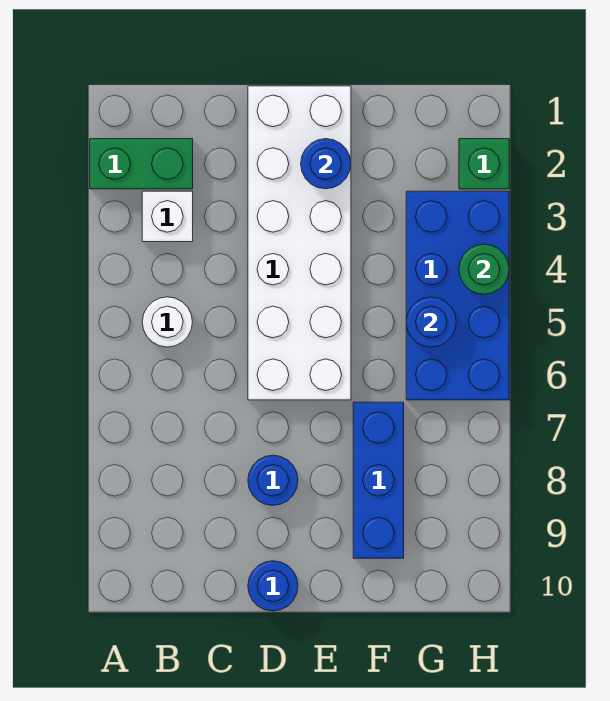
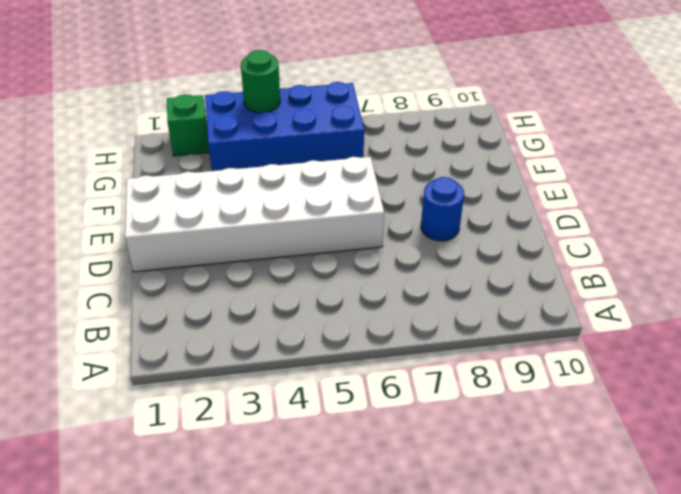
none -> green 1x2 brick [90,139,193,189]
none -> white 1x1 brick [142,191,193,242]
none -> white 1x1 round brick [142,297,192,347]

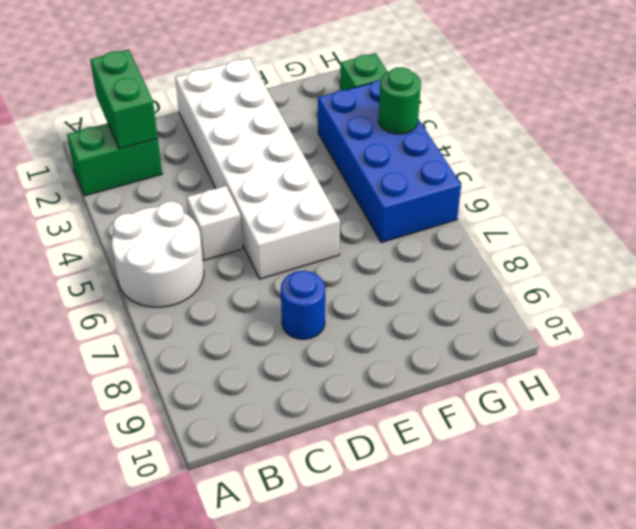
white 2x2 round brick [112,201,204,307] -> white 1x1 round brick [142,297,192,347]
green 1x2 brick [90,50,158,149] -> none
white 1x1 brick [187,186,243,260] -> white 1x1 brick moved to [142,191,193,242]
none -> blue 1x1 round brick [248,561,298,611]
none -> blue 1x3 brick [353,402,404,558]
none -> blue 1x1 round brick [301,139,351,189]

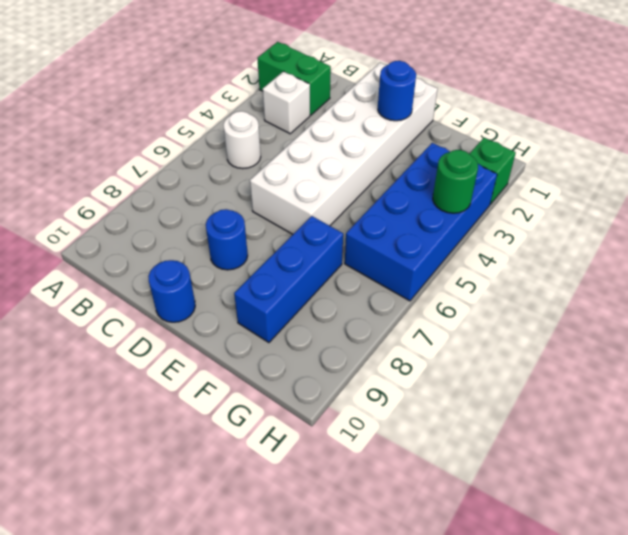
none -> blue 1x1 round brick [406,297,456,347]

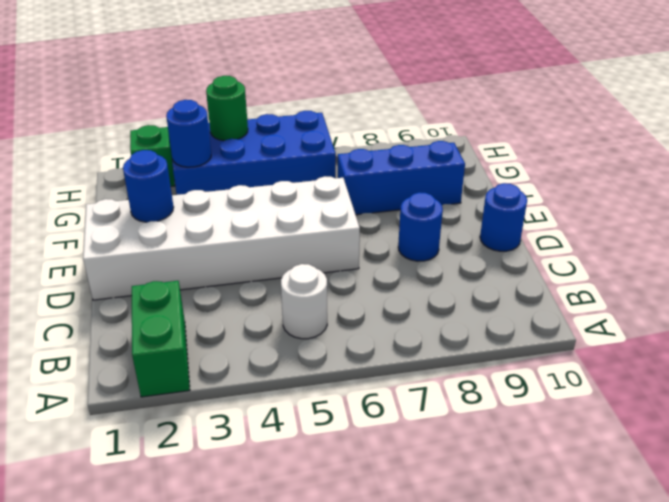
blue 1x1 round brick [166,100,211,167] -> blue 1x1 round brick moved to [406,297,456,347]
none -> white 1x1 brick [142,191,193,242]

